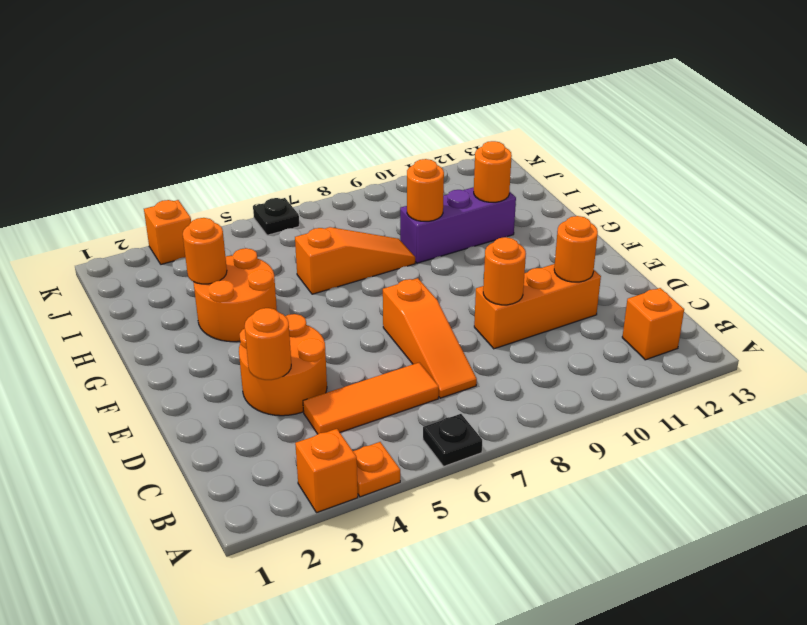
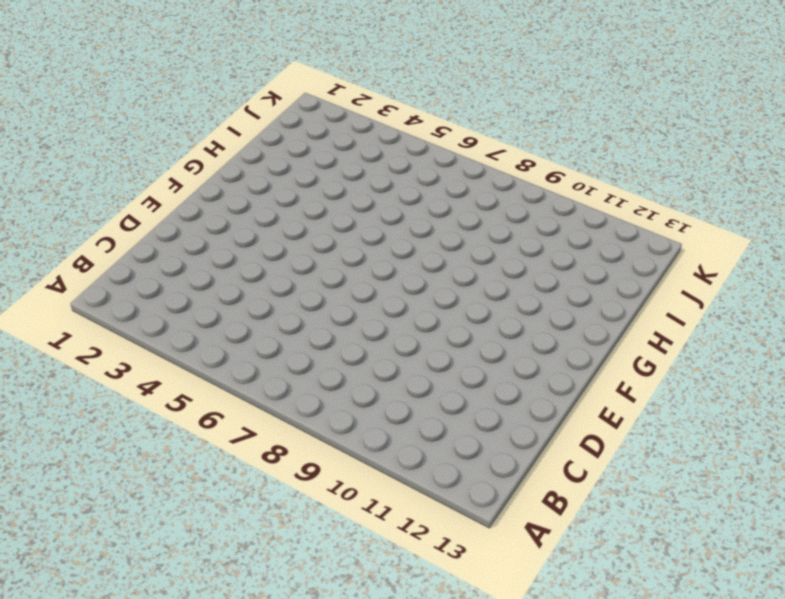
none -> orange 1x1 brick [295,429,358,513]
none -> orange 1x1 plate [353,442,400,497]
none -> black 1x1 plate [423,414,482,466]

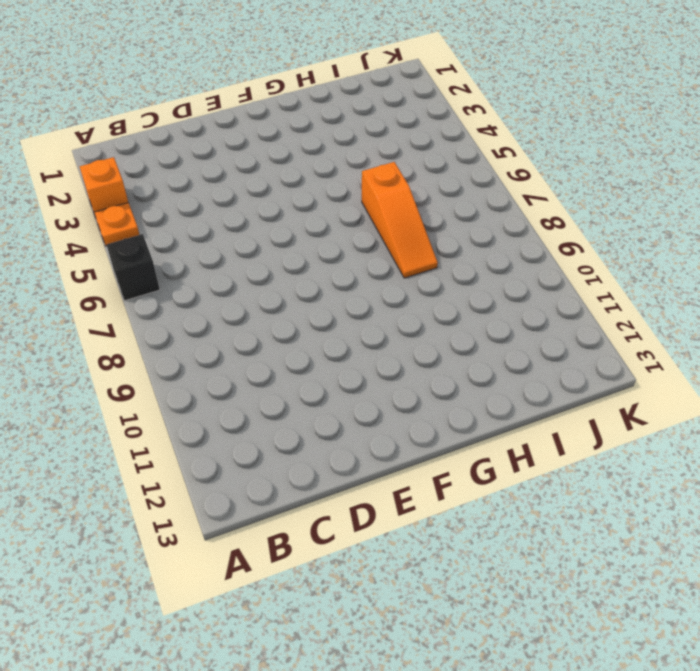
black 1x1 brick [107,234,160,301] -> black 1x1 plate [423,414,482,466]
none -> orange 1x1 brick [622,288,684,360]
none -> orange 1x3 tile [303,363,439,434]
none -> orange 1x3 slope [383,278,477,398]

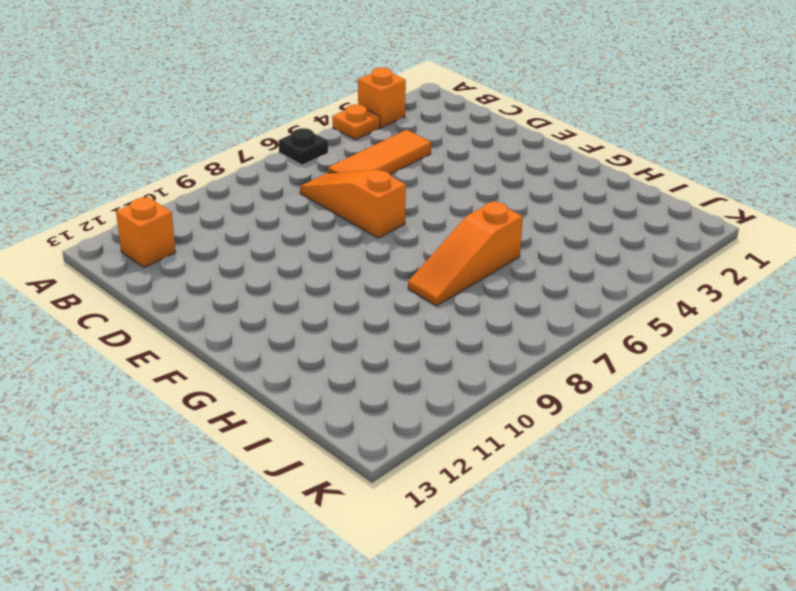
none -> orange 2x2 round brick [239,314,327,416]
none -> orange 1x3 brick [474,264,601,349]
none -> orange 2x2 round brick [193,248,277,342]

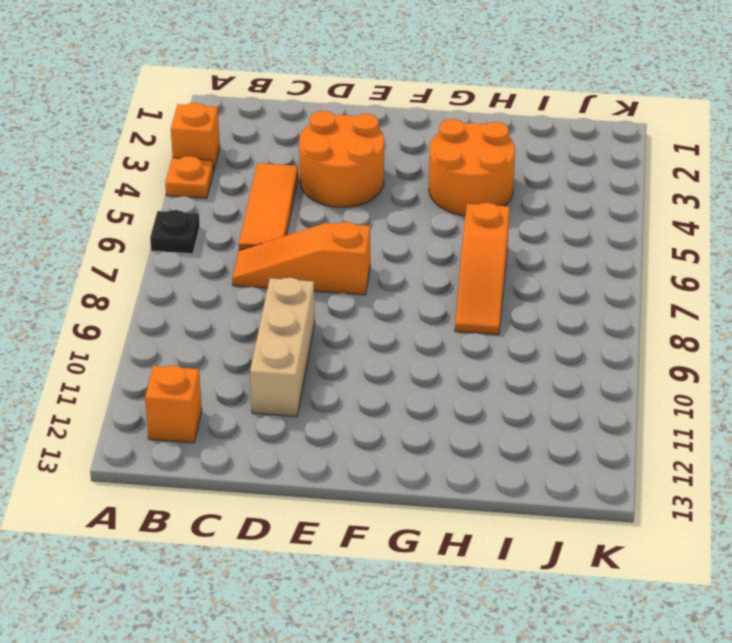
tan 1x3 brick [250,278,315,417] -> orange 1x3 brick [474,264,601,349]
none -> purple 1x3 brick [400,187,516,263]
none -> orange 1x1 brick [144,200,191,264]
none -> black 1x1 plate [253,198,299,235]

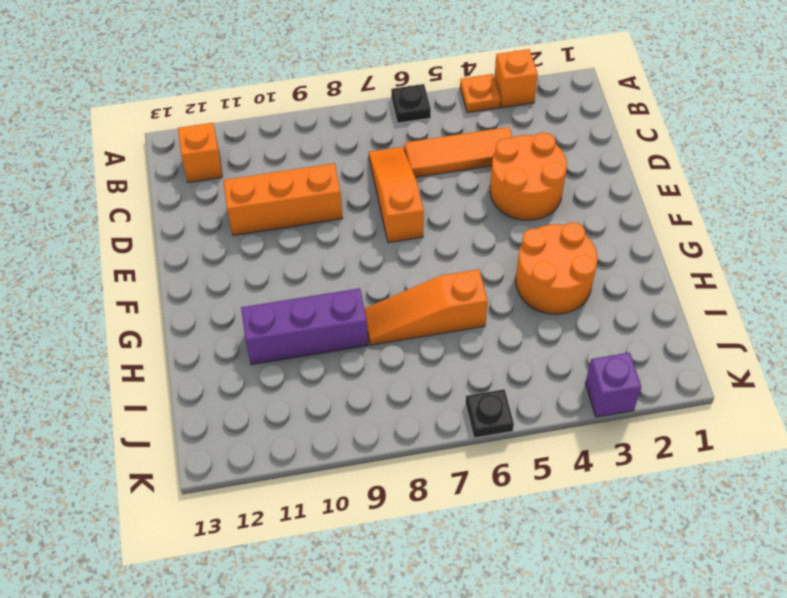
purple 1x1 brick [585,353,641,417] -> orange 1x1 brick [144,200,191,264]
none -> orange 1x1 round brick [245,308,291,380]
none -> orange 1x1 round brick [483,237,526,305]
none -> orange 1x1 round brick [554,216,598,282]

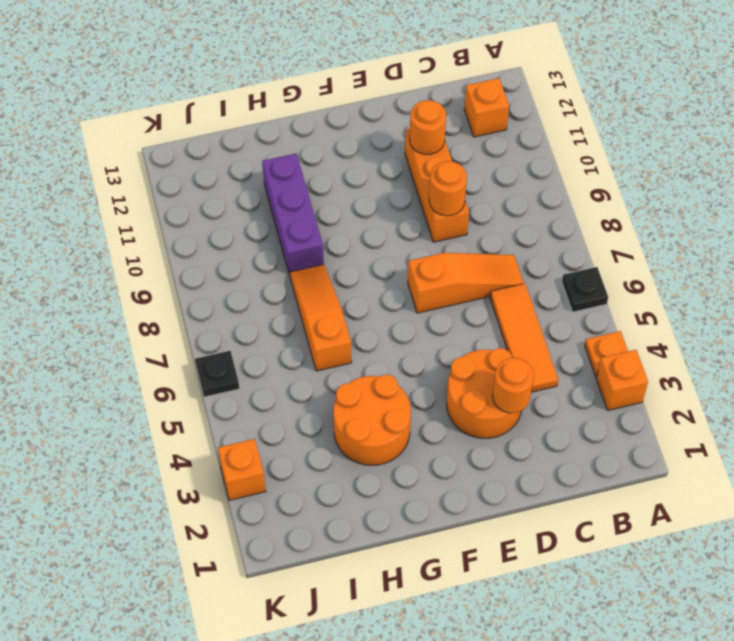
none -> orange 1x1 round brick [183,218,227,284]
none -> orange 1x1 round brick [407,159,444,221]
none -> orange 1x1 round brick [474,141,512,202]

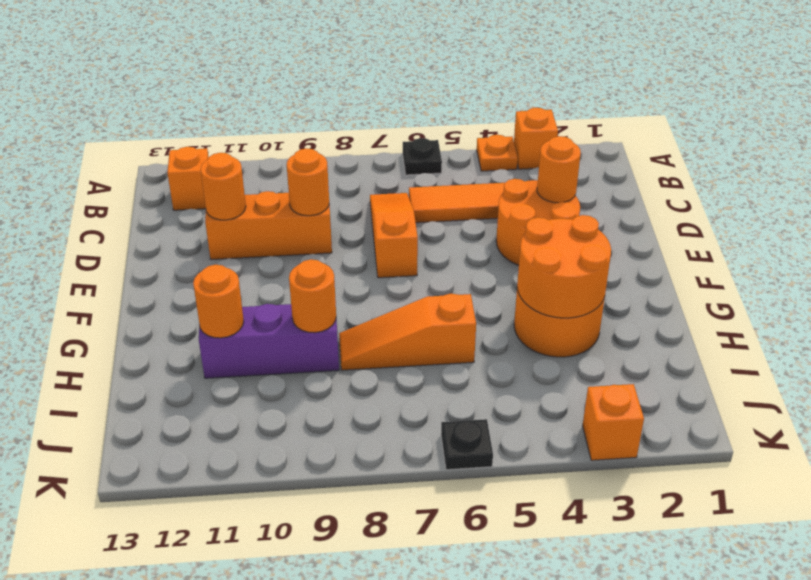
orange 2x2 round brick [517,215,611,318] -> orange 1x1 round brick [183,218,227,284]

